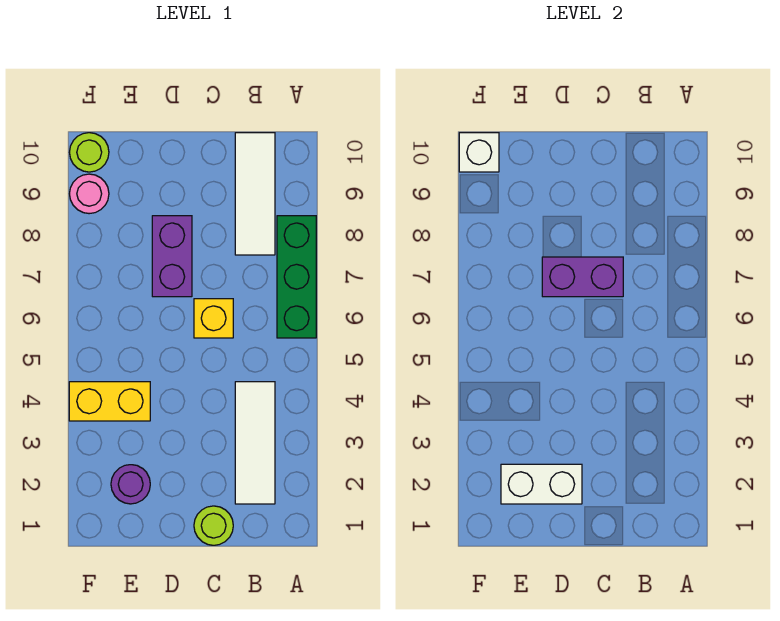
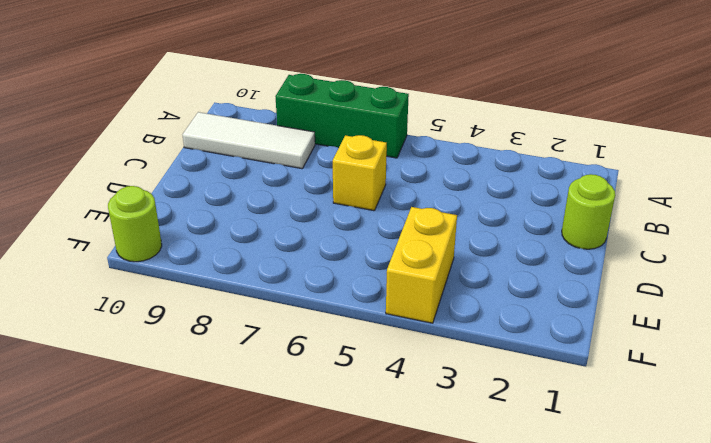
none -> white 1x3 tile [235,382,275,504]
none -> purple 1x2 brick [152,216,192,297]
none -> purple 1x1 round brick [111,465,150,504]

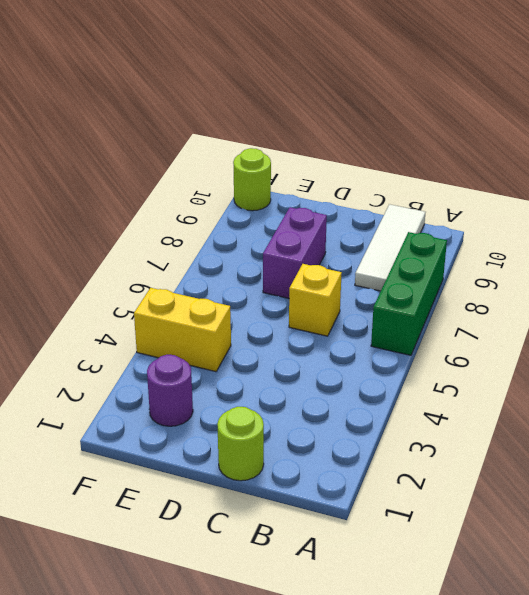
none -> white 1x3 tile [235,382,275,504]
none -> pink 1x1 round brick [70,174,109,214]
none -> purple 1x2 brick [542,257,623,297]

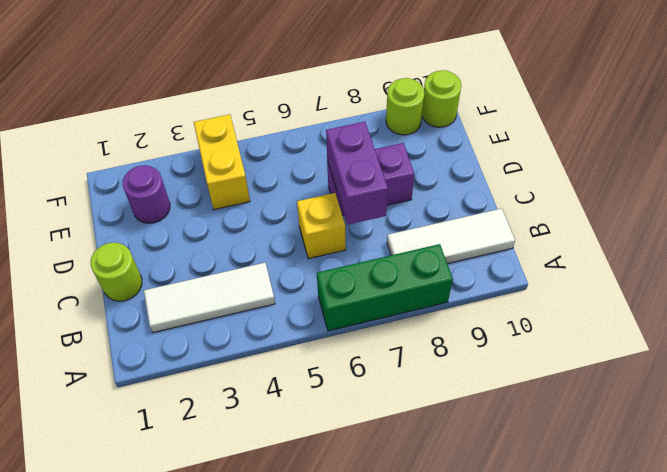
lime 1x1 round brick [386,78,424,135] -> pink 1x1 round brick [70,174,109,214]
none -> white 1x2 brick [501,464,582,504]
none -> white 1x1 brick [459,133,499,172]

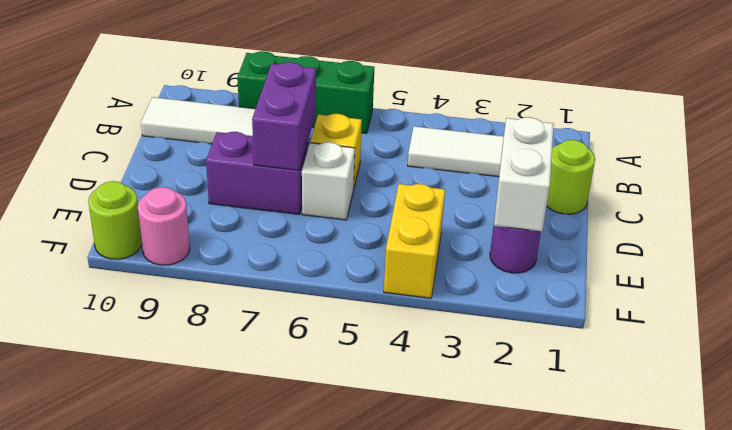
white 1x1 brick [302,142,355,220] -> white 1x1 brick moved to [459,133,499,172]

